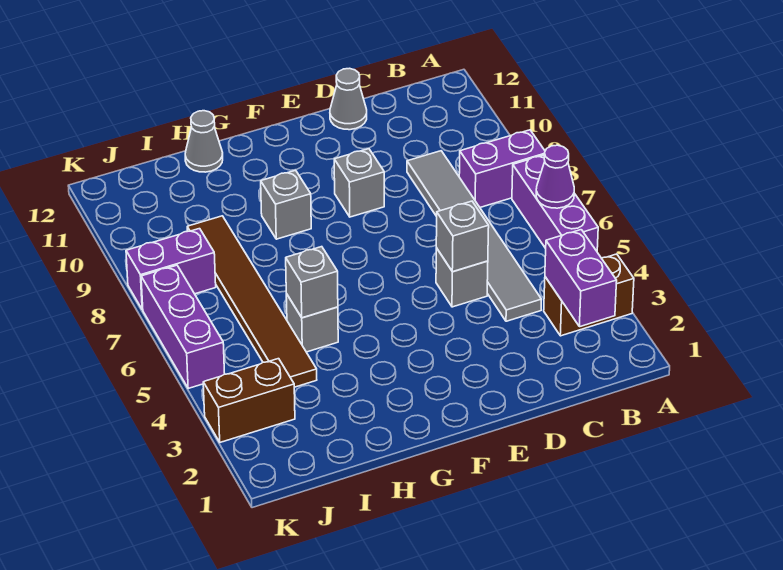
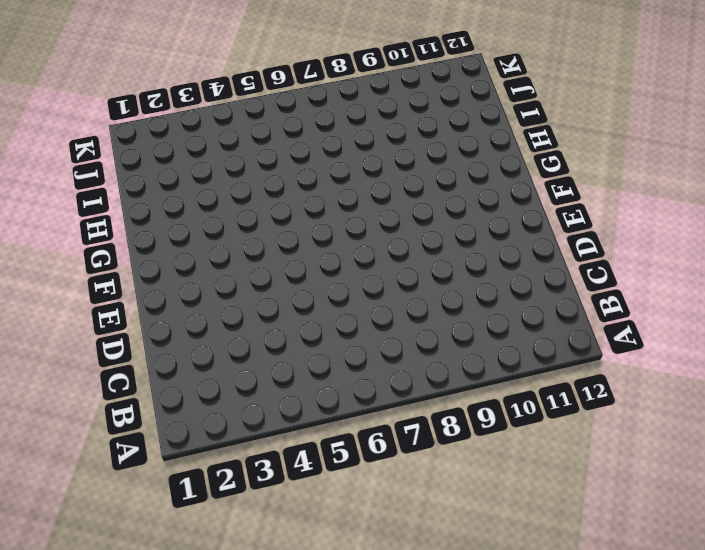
none -> brown 1x2 brick [544,254,634,336]
none -> purple 1x3 brick [512,155,598,251]
none -> purple 1x2 brick [459,130,545,207]

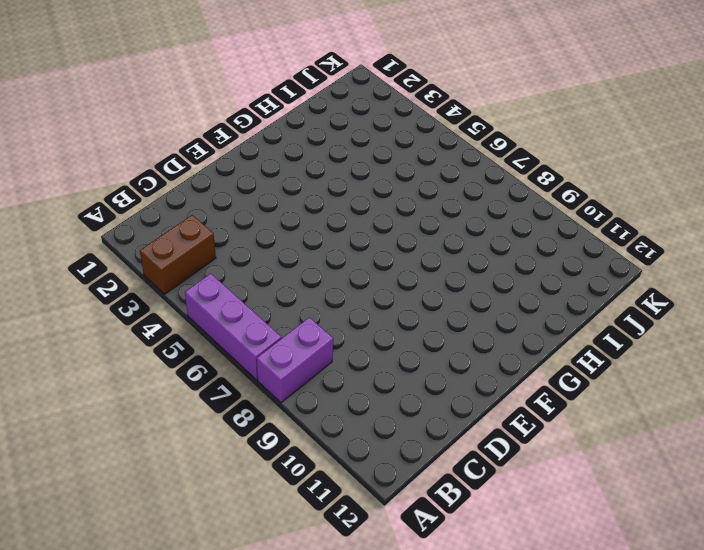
none -> grey 1x6 tile [407,151,542,321]
none -> grey 1x1 brick [436,248,488,307]
none -> grey 1x1 cone [330,68,367,130]

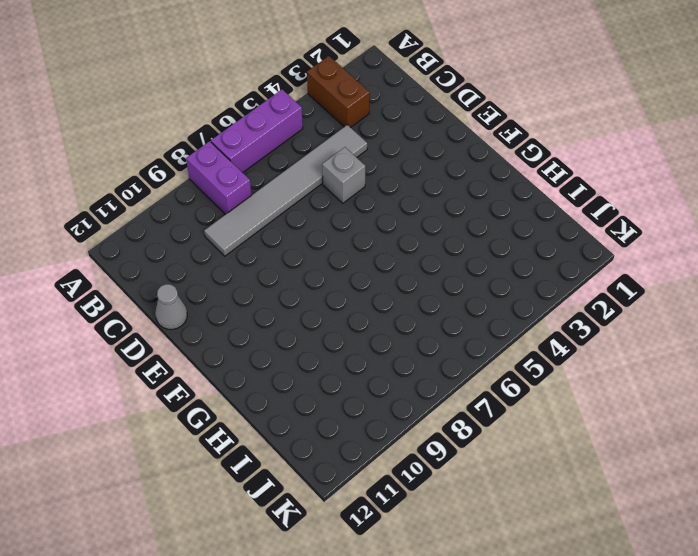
none -> grey 1x1 brick [334,149,384,217]
none -> grey 1x1 brick [261,170,311,239]
none -> grey 1x1 brick [286,294,338,352]

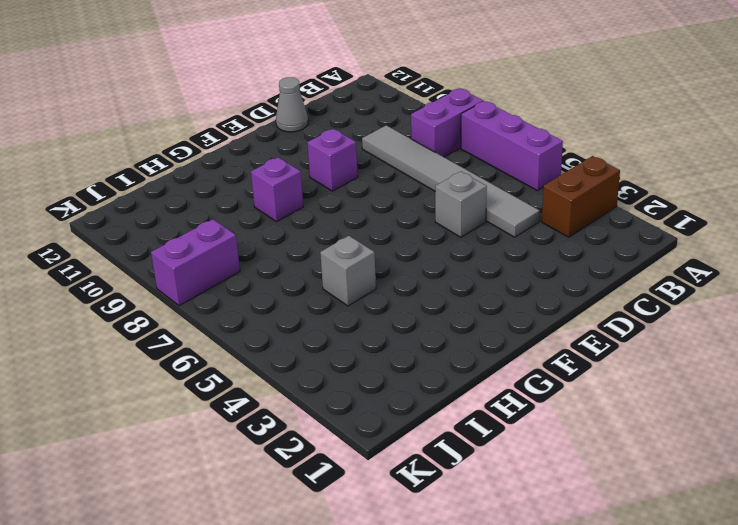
purple 1x1 brick [307,129,358,191] -> grey 1x1 brick [334,149,384,217]
purple 1x1 brick [251,157,303,221] -> grey 1x1 brick [261,170,311,239]
none -> grey 1x1 cone [185,111,223,172]
none -> brown 1x6 tile [187,216,317,387]
none -> brown 1x2 brick [203,359,295,442]

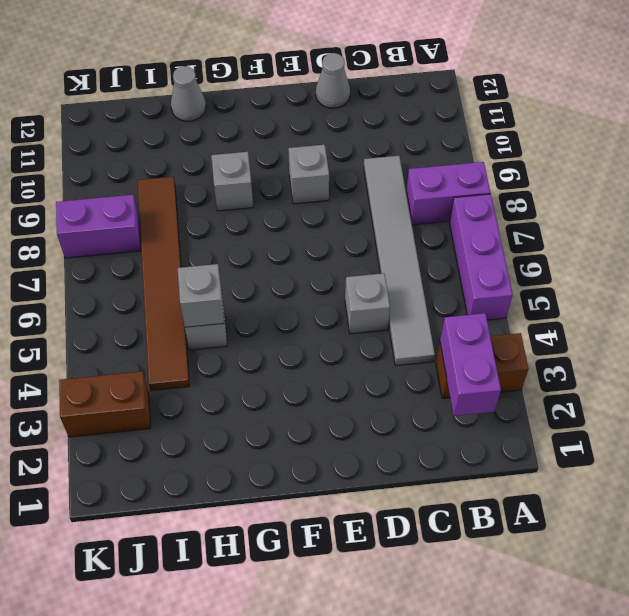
none -> purple 1x3 brick [141,265,225,388]
none -> purple 1x1 cone [536,145,574,208]
none -> grey 1x1 brick [436,201,489,272]

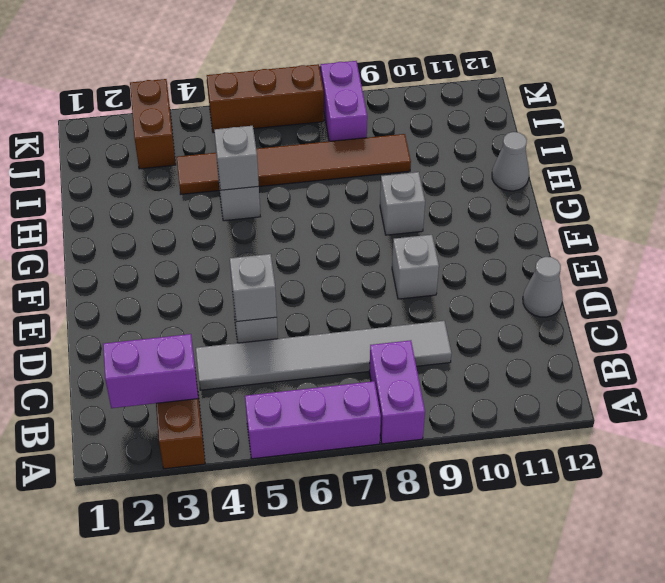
brown 1x3 brick [207,64,324,133] -> purple 1x3 brick [141,265,225,388]
none -> purple 1x1 cone [536,145,574,208]

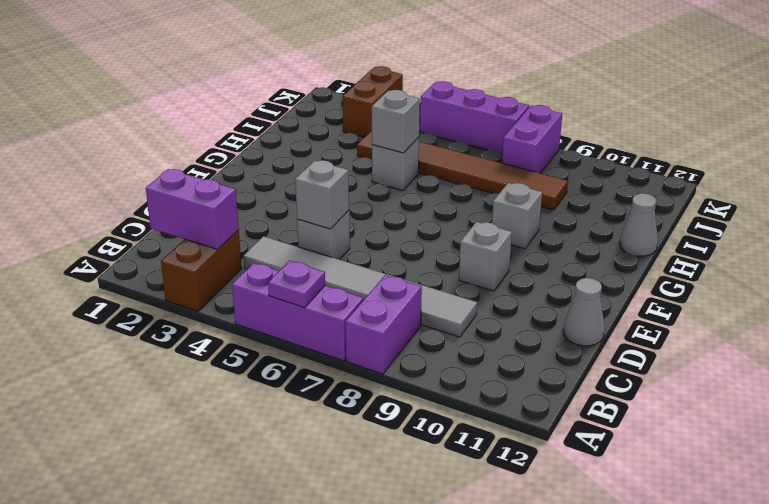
purple 1x1 plate [268,261,325,307] -> purple 1x1 cone [536,145,574,208]

